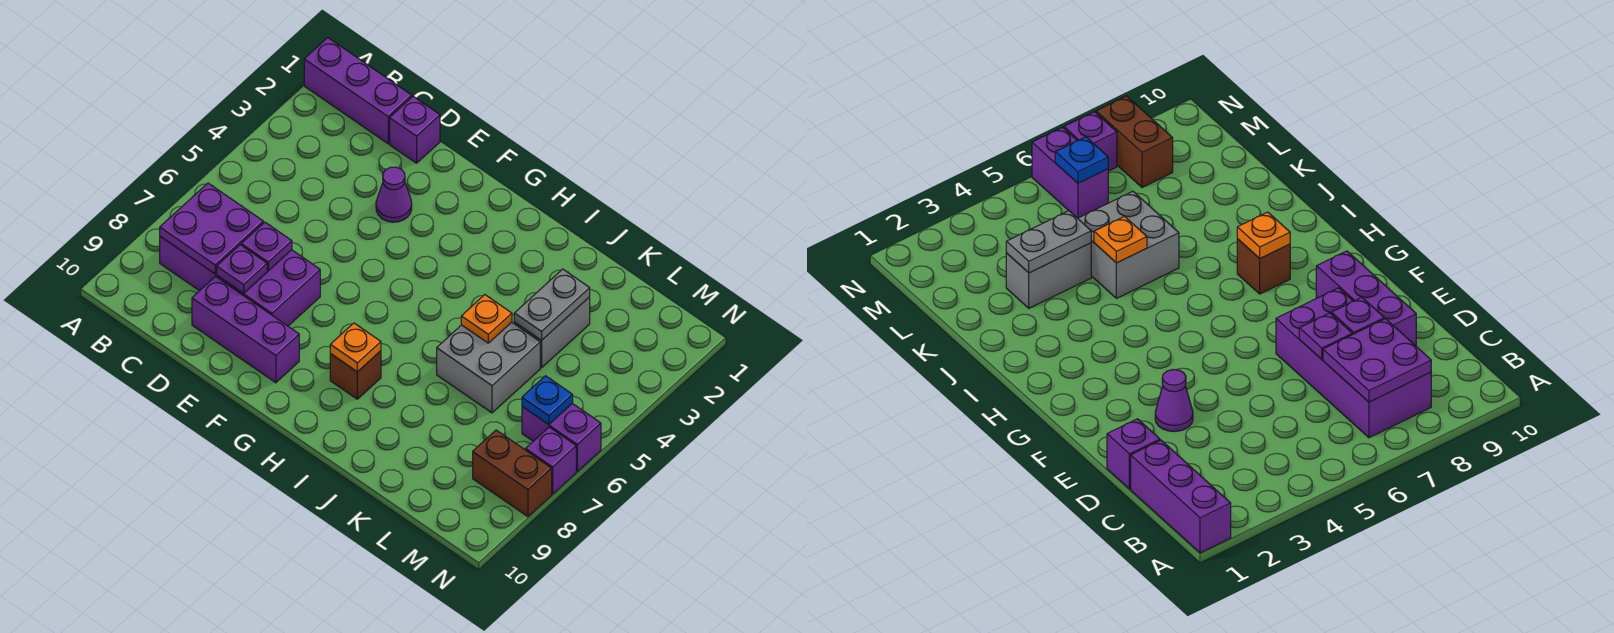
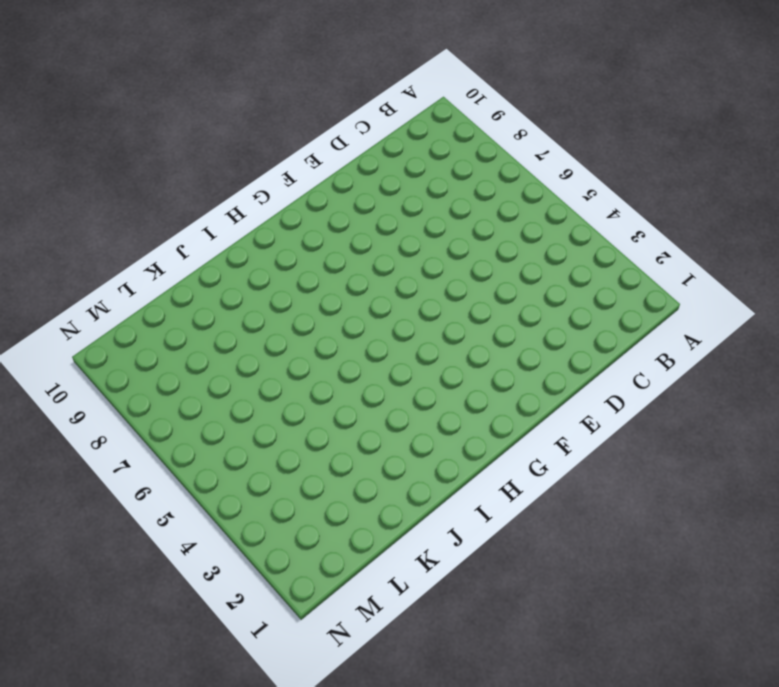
none -> purple 1x3 brick [304,38,412,144]
none -> purple 2x4 brick [160,236,320,326]
none -> purple 1x1 brick [390,96,440,163]

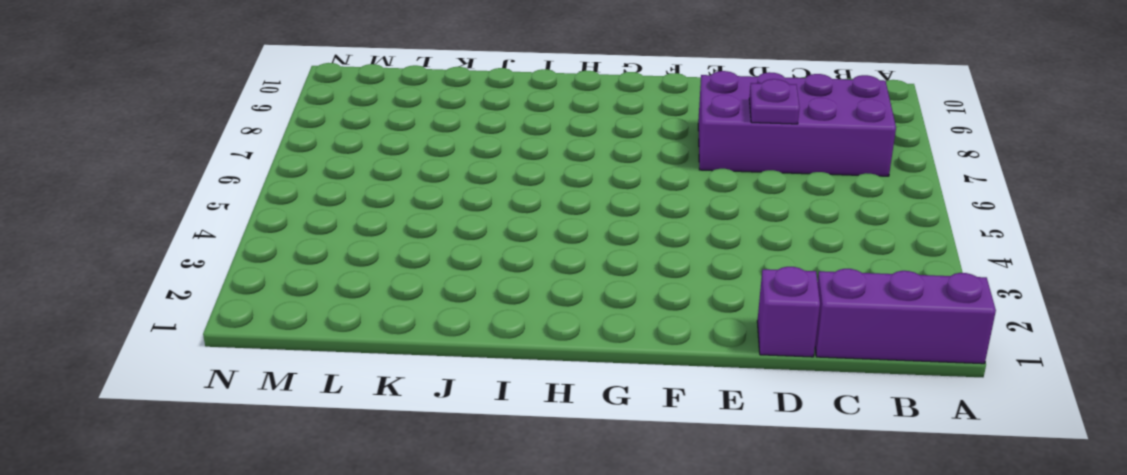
none -> purple 1x3 brick [192,277,299,383]
none -> purple 1x1 cone [376,167,412,222]
none -> brown 1x1 brick [330,351,381,399]

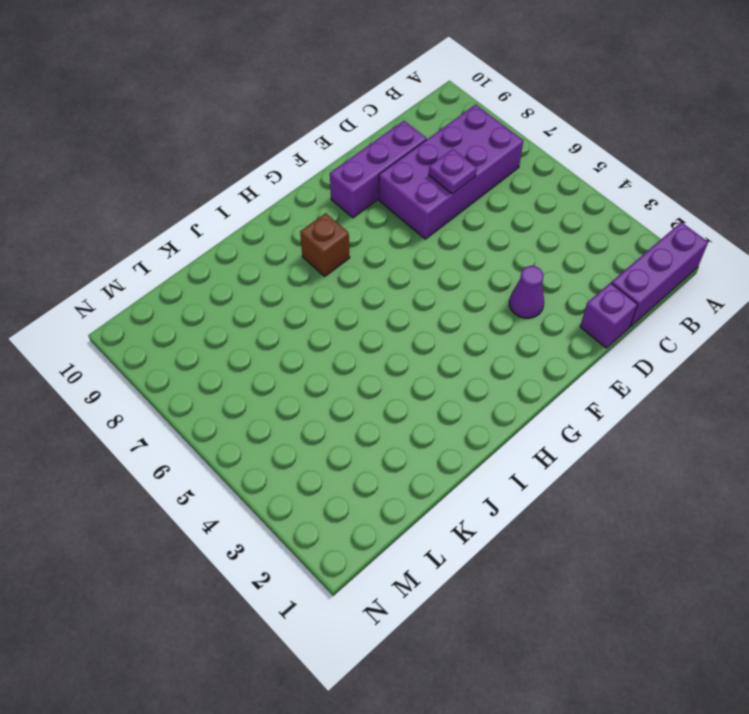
none -> grey 2x2 brick [437,322,540,413]
none -> grey 1x2 brick [514,297,590,368]
none -> purple 1x2 brick [522,404,601,471]

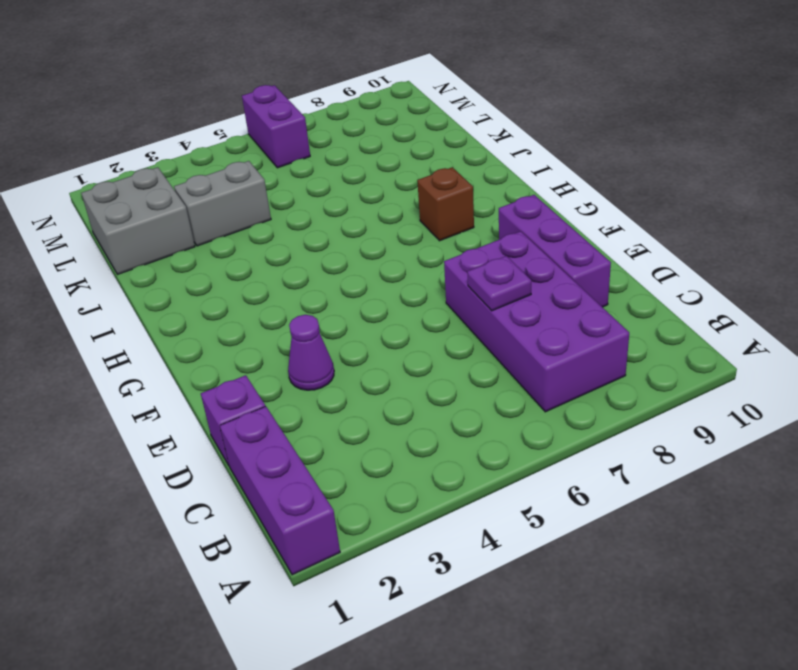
grey 2x2 brick [81,167,195,274] -> grey 2x2 brick moved to [437,322,540,413]
none -> brown 1x2 brick [473,430,552,517]
none -> purple 1x1 brick [526,427,576,494]
none -> purple 2x2 plate [160,183,263,274]

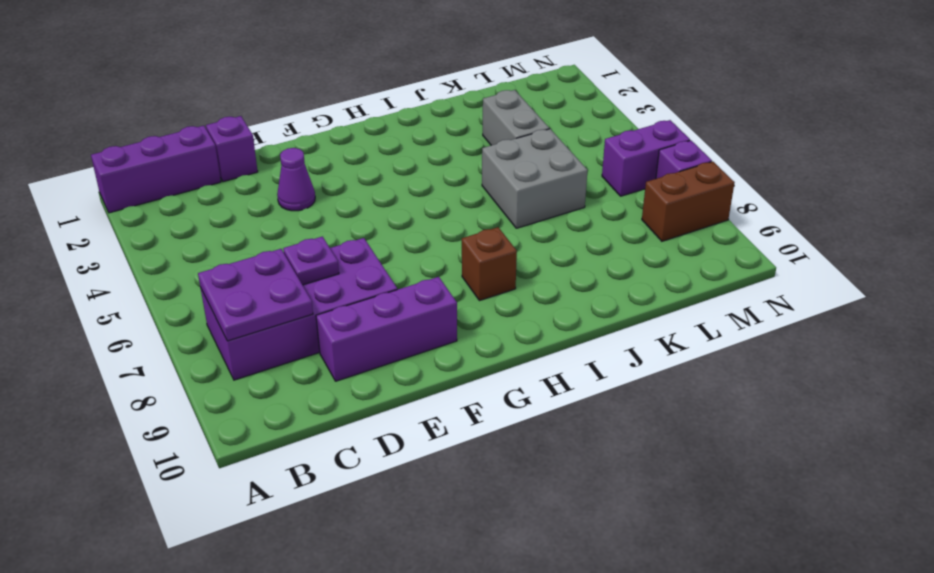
none -> purple 1x1 plate [217,245,267,293]
none -> orange 1x1 plate [330,323,381,372]
none -> orange 1x1 plate [461,295,512,343]

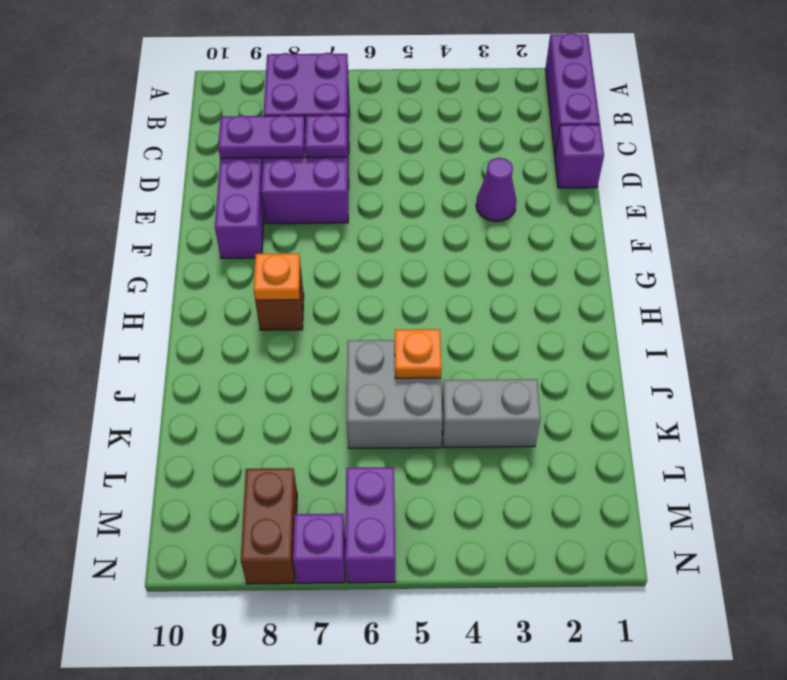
purple 1x2 plate [218,115,305,158] -> purple 1x1 plate [217,245,267,293]
none -> grey 1x2 plate [514,269,590,340]
none -> blue 1x1 plate [522,376,573,424]

